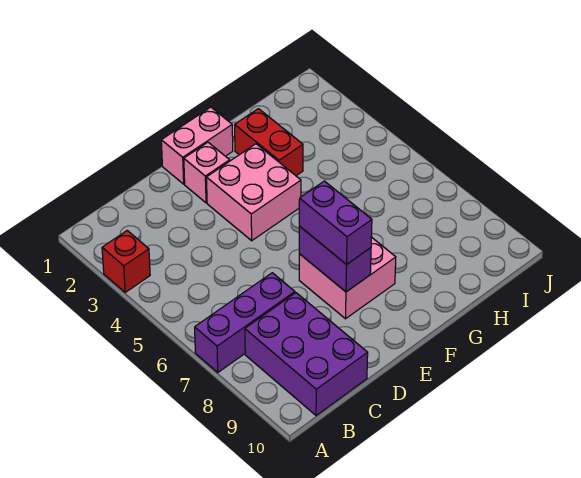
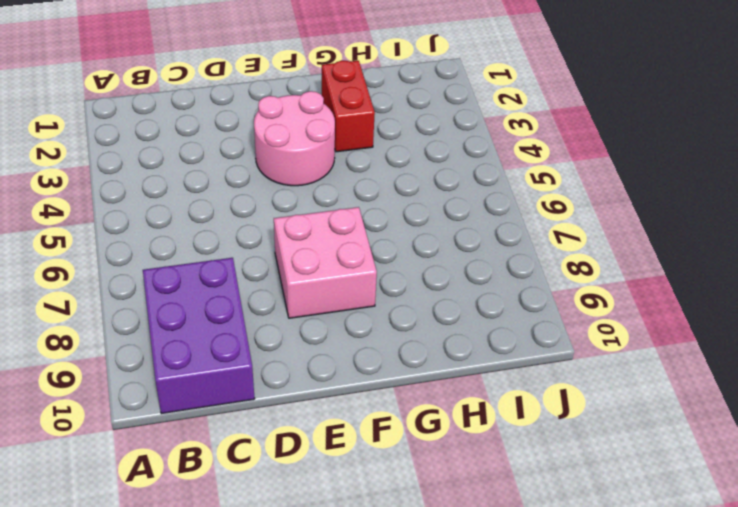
pink 2x2 round brick [254,91,335,186] -> pink 2x2 brick [206,144,301,241]
none -> red 1x1 brick [102,231,150,292]
none -> purple 1x3 brick [195,273,295,372]

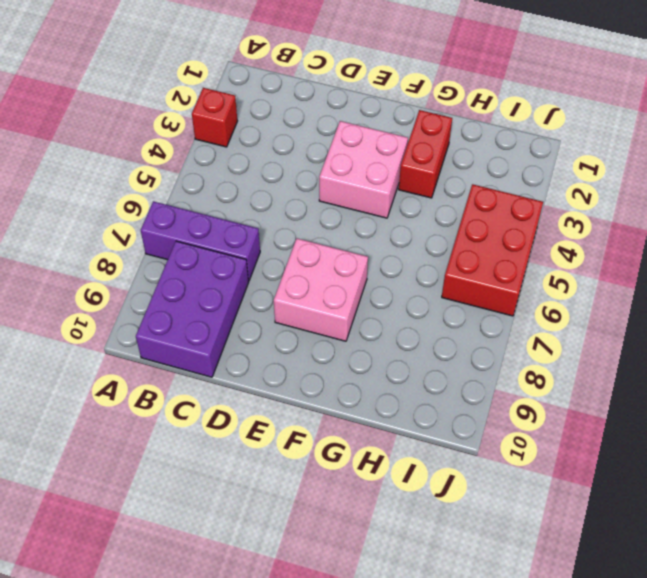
red 2x3 brick [442,184,543,316] -> none
none -> pink 1x2 brick [161,107,233,184]
none -> pink 1x1 brick [184,142,230,203]

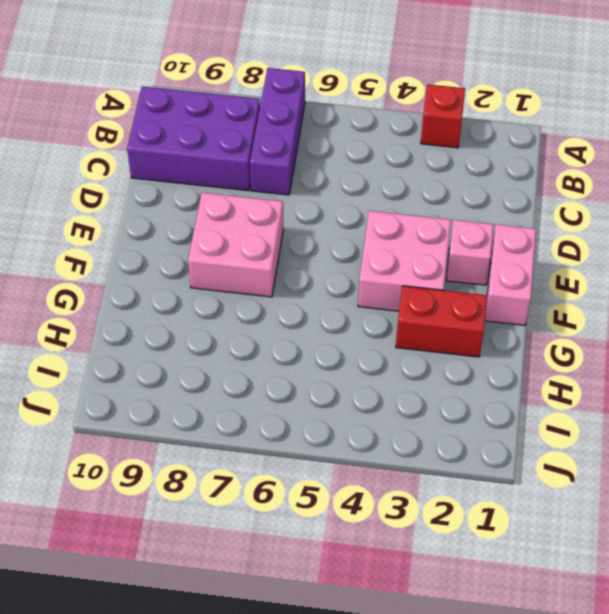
none -> purple 1x2 brick [299,226,371,292]
none -> purple 1x2 brick [299,181,372,264]

